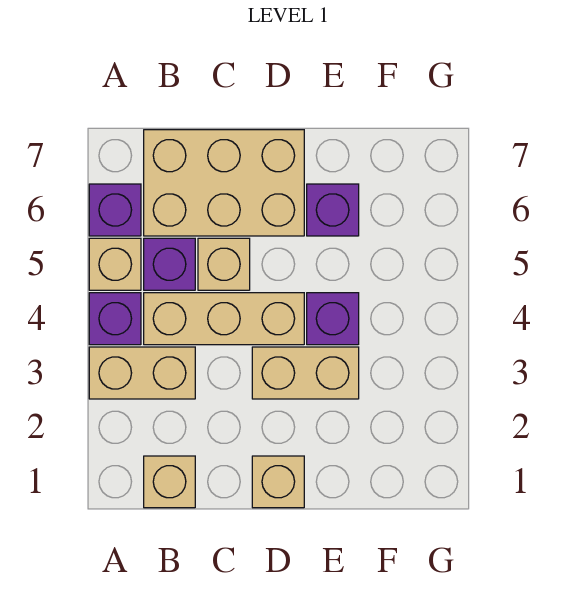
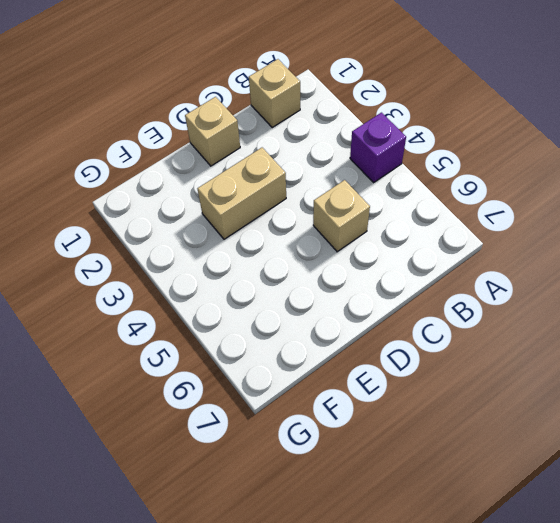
none -> tan 1x2 brick [89,347,195,399]
none -> tan 1x1 brick [89,238,141,290]
none -> purple 1x1 brick [89,184,141,236]

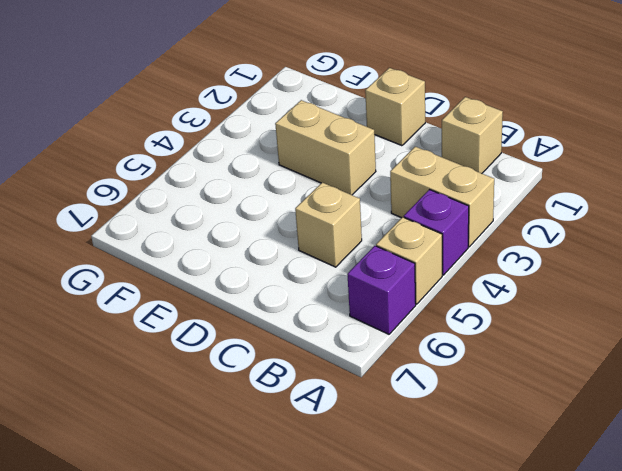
none -> tan 1x3 brick [144,293,304,345]
none -> purple 1x1 brick [144,238,195,290]
none -> tan 2x3 brick [144,130,304,236]

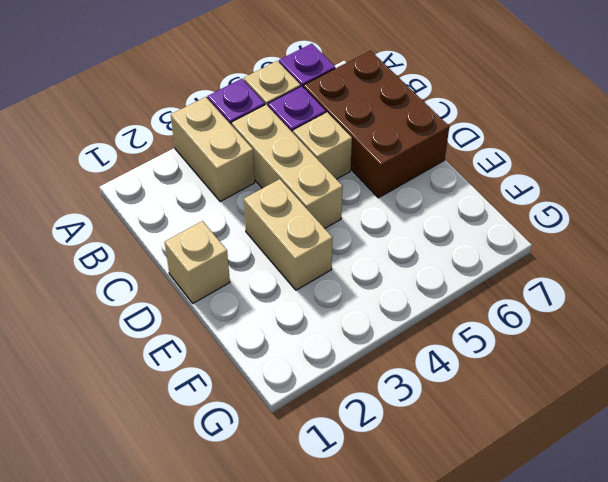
brown 2x3 brick [303,51,449,198] -> tan 2x3 brick [144,130,304,236]
none -> tan 1x1 brick [144,456,195,508]
none -> purple 1x1 brick [307,293,359,345]
none -> purple 1x1 brick [307,184,359,236]

